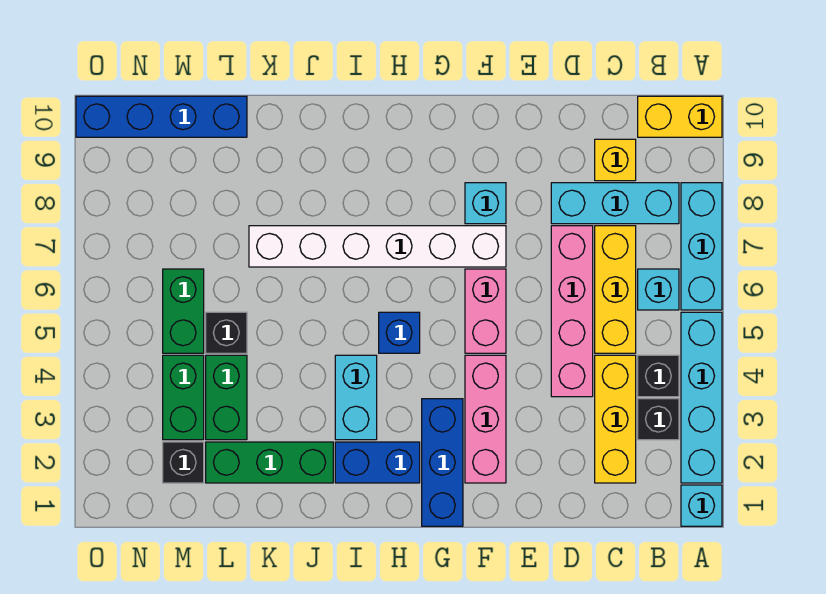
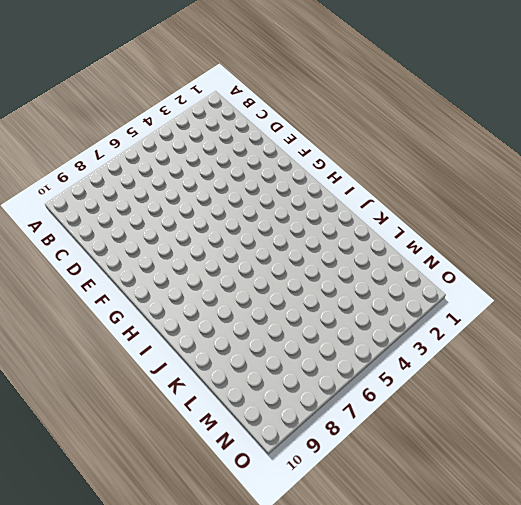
none -> cyan 1x1 brick [681,485,722,526]
none -> cyan 1x4 brick [681,312,722,483]
none -> cyan 1x3 brick [681,183,722,310]

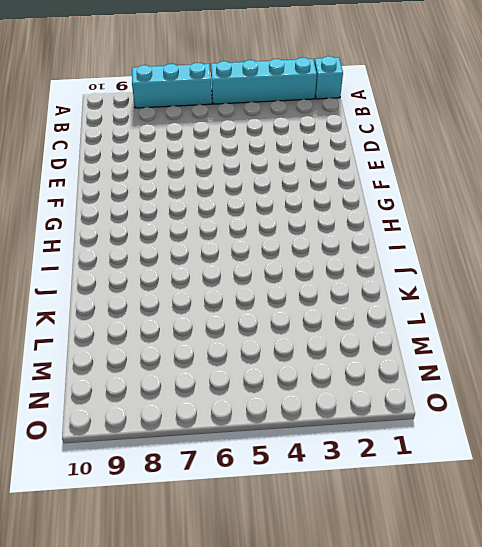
none -> yellow 1x2 brick [638,96,722,137]
none -> black 1x1 brick [638,399,679,440]
none -> black 1x1 brick [638,355,679,397]

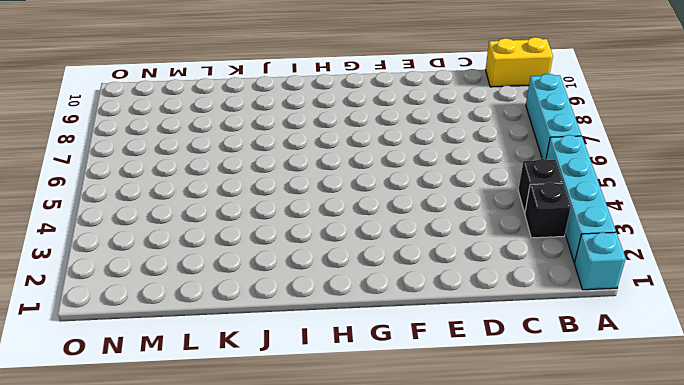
none -> cyan 1x1 brick [638,269,679,310]
none -> cyan 1x3 brick [551,183,679,224]
none -> yellow 1x3 brick [595,355,636,483]

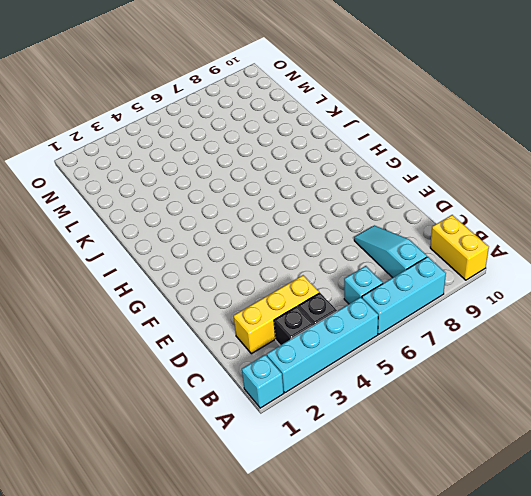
cyan 1x3 slope [354,225,427,278] -> cyan 1x3 brick [551,183,679,224]
none -> yellow 1x3 brick [595,226,636,353]
none -> yellow 1x1 brick [595,139,636,181]
none -> pink 1x4 brick [551,226,593,397]

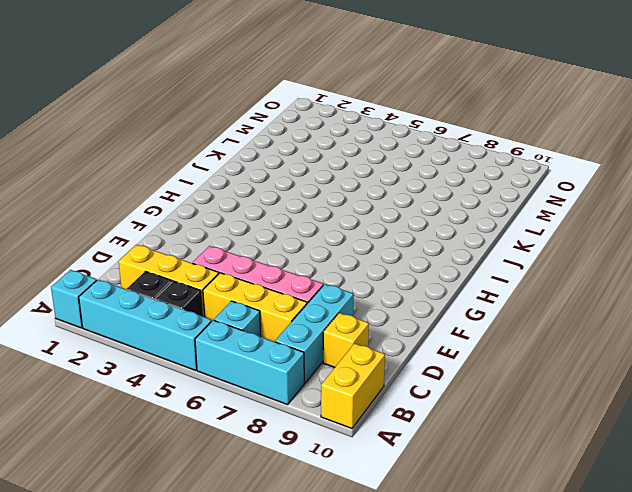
none -> pink 1x3 brick [465,355,506,483]
none -> pink 1x2 brick [465,269,506,353]
none -> white 1x6 brick [249,226,506,267]

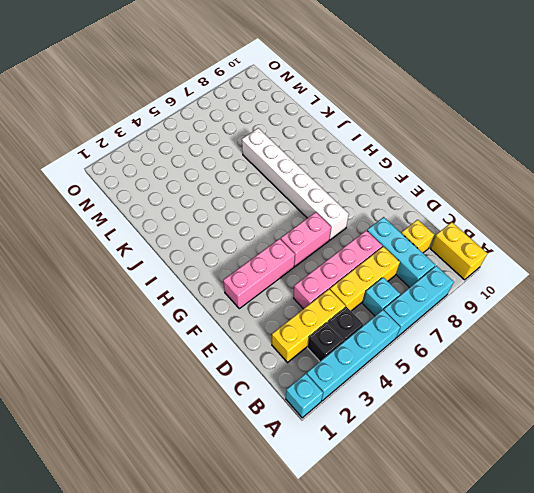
none -> cyan 1x1 brick [465,183,506,224]
none -> blue 1x3 brick [422,399,463,526]
none -> blue 1x2 brick [335,442,420,483]

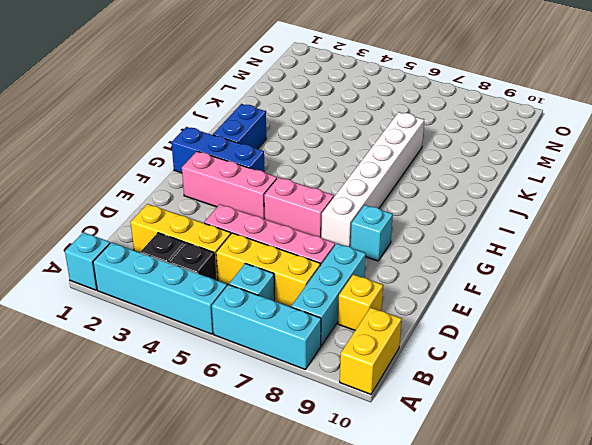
none -> blue 1x1 brick [379,312,420,353]
none -> cyan 1x2 brick [335,355,377,440]
none -> green 1x3 brick [206,442,333,483]

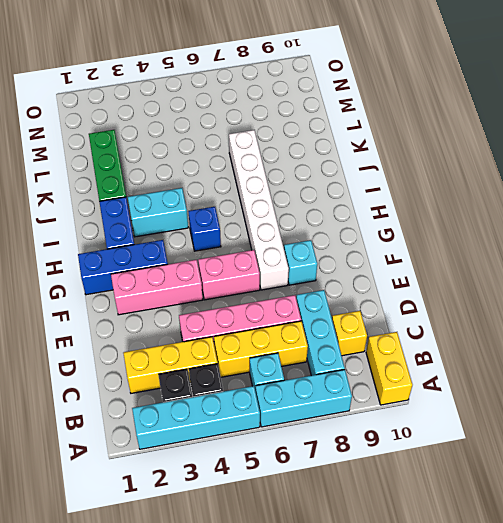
none -> cyan 1x1 brick [681,485,722,526]
none -> green 1x2 brick [206,355,247,440]
none -> black 1x1 brick [206,312,247,353]

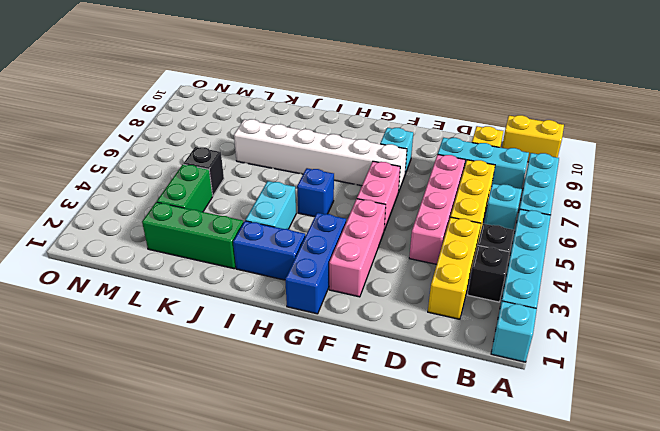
none -> blue 1x4 brick [76,96,247,137]
none -> black 1x1 brick [163,442,204,483]
none -> green 1x2 brick [163,355,204,440]

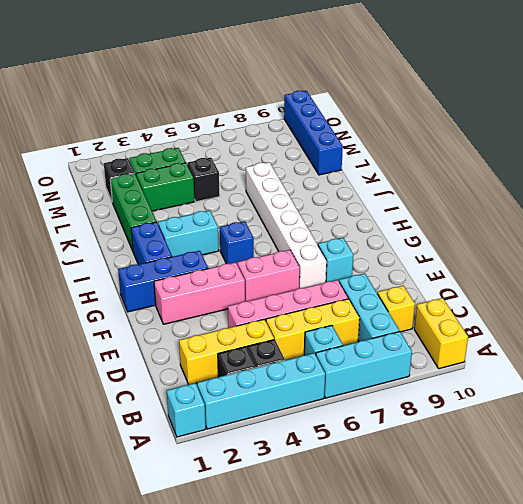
none -> green 1x2 brick [163,269,204,353]

